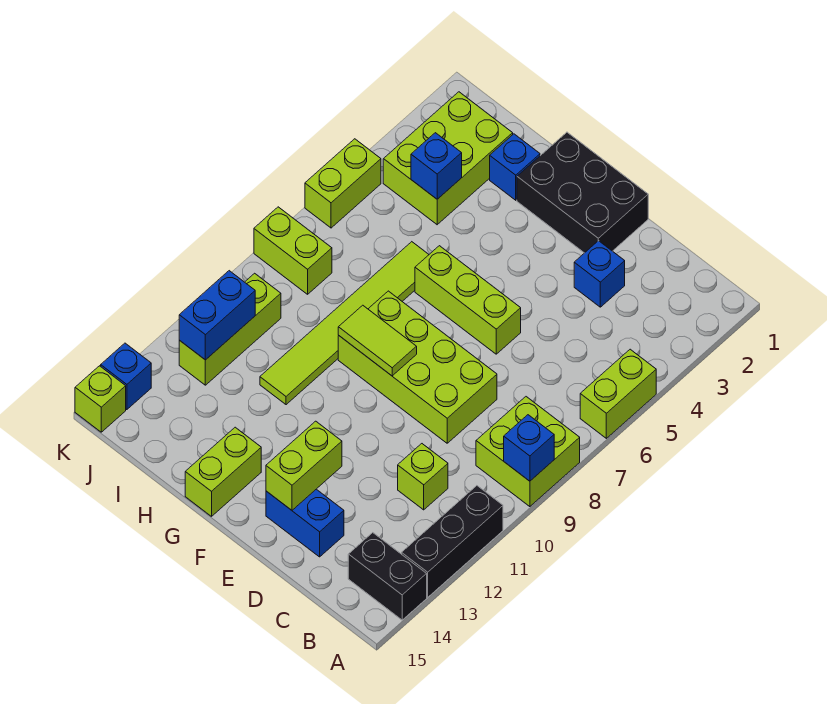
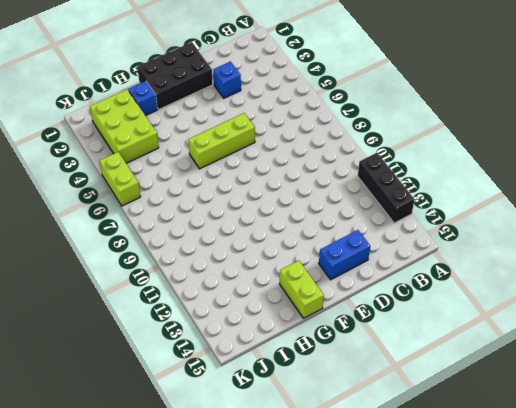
none -> lime 1x2 brick [580,349,656,438]
none -> lime 2x2 brick [476,397,580,507]
none -> black 1x2 brick [348,533,427,620]

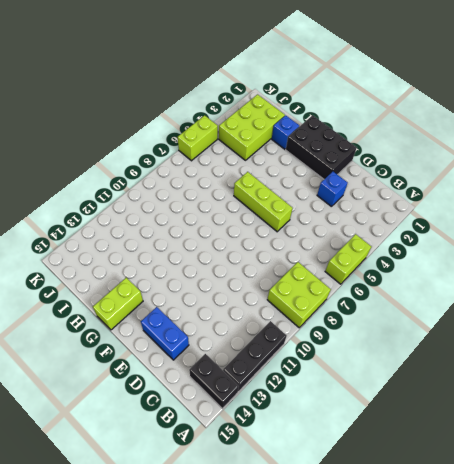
none -> lime 1x1 brick [398,444,448,510]
none -> lime 2x4 brick [338,291,497,443]
none -> lime 1x6 tile [260,242,429,405]

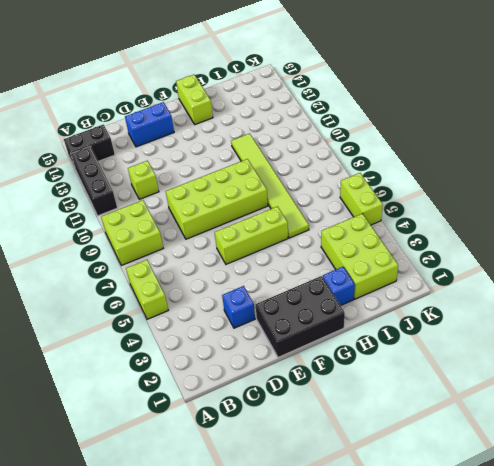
none -> lime 1x2 brick [254,207,332,294]
none -> lime 1x3 brick [179,273,281,385]
none -> blue 1x1 brick [101,343,151,410]

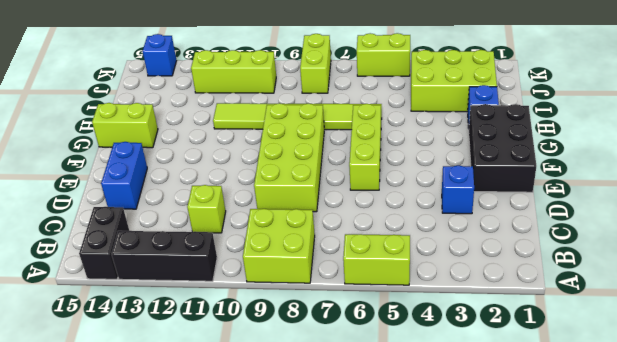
none -> lime 1x1 brick [75,366,126,432]
none -> blue 1x1 brick [504,415,554,481]
none -> lime 1x2 brick [266,421,342,510]

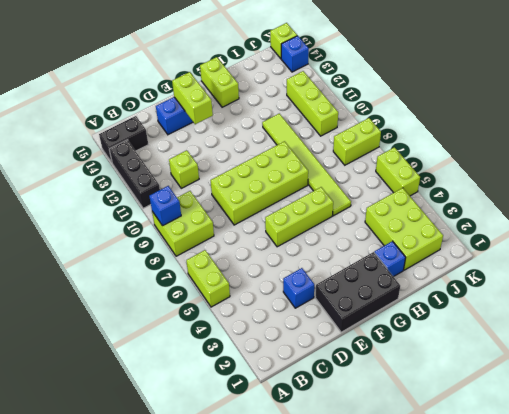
none -> lime 1x2 tile [338,305,417,376]
none -> blue 1x1 brick [411,133,462,199]
none -> blue 1x2 brick [179,271,255,360]

